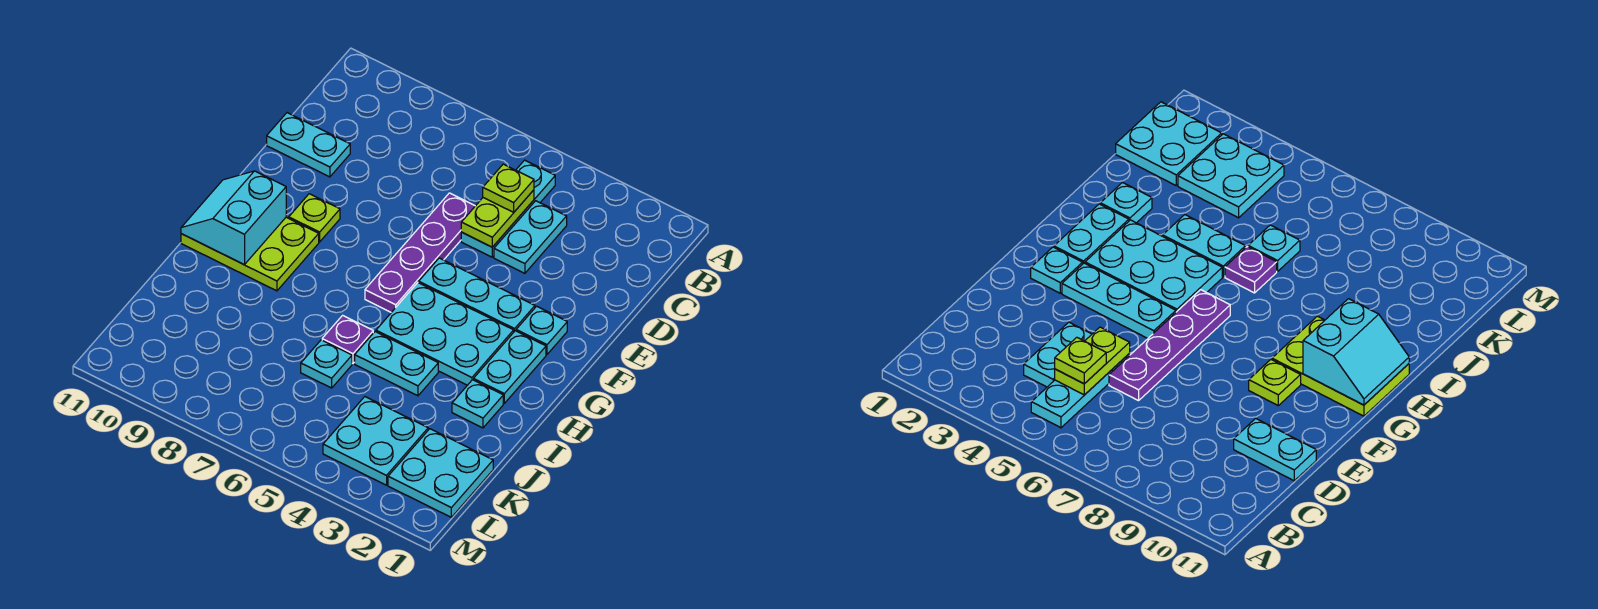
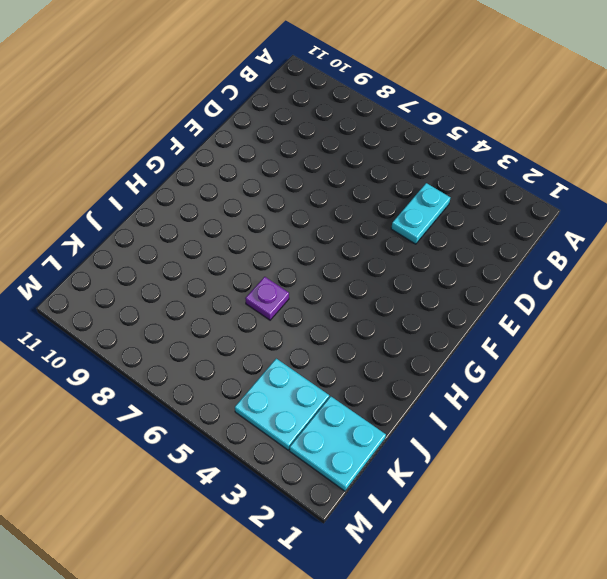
none -> cyan 1x3 plate [461,160,555,257]
none -> purple 1x4 plate [365,193,475,312]
none -> cyan 1x2 plate [267,113,350,177]

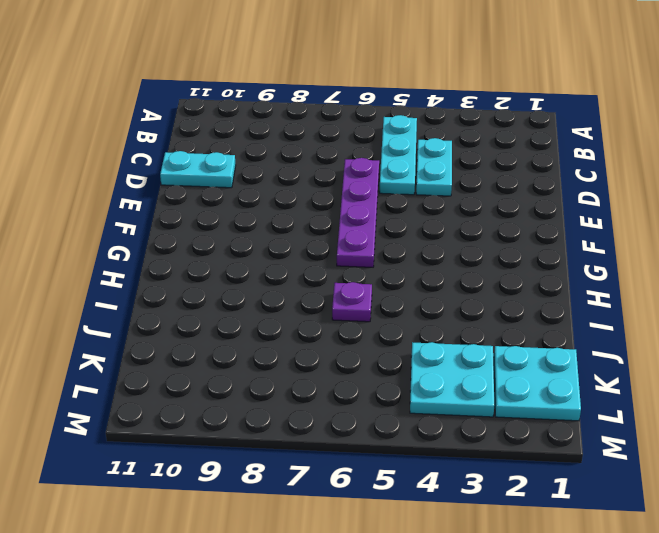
none -> cyan 1x1 plate [516,306,567,354]
none -> cyan 1x3 plate [419,258,535,331]
none -> lime 1x1 plate [289,194,340,242]

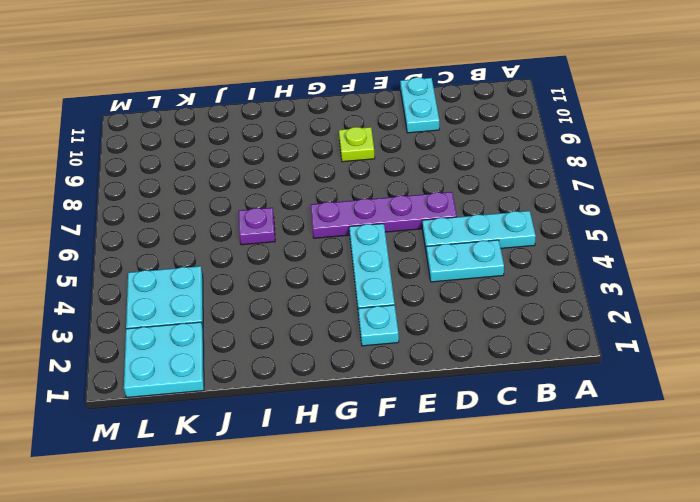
none -> cyan 1x2 plate [474,331,546,403]
none -> cyan 2x3 plate [376,283,514,385]
none -> lime 2x3 plate [181,217,319,291]

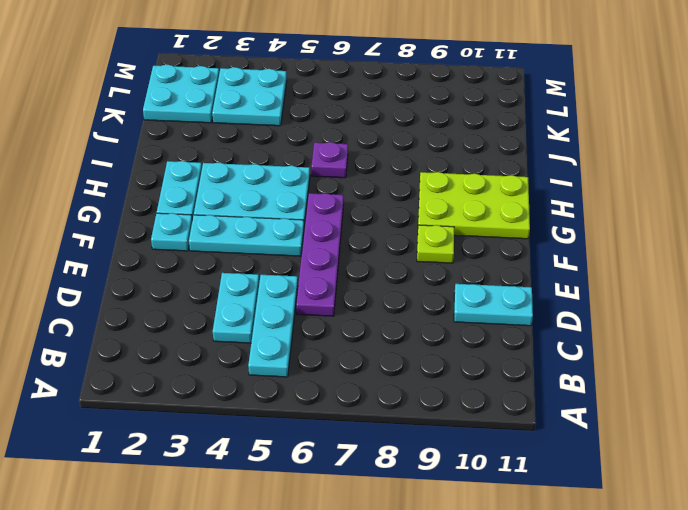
none -> cyan 1x1 plate [452,380,503,428]
none -> cyan 1x2 plate [355,332,438,396]
none -> cyan 1x1 plate [301,340,352,388]

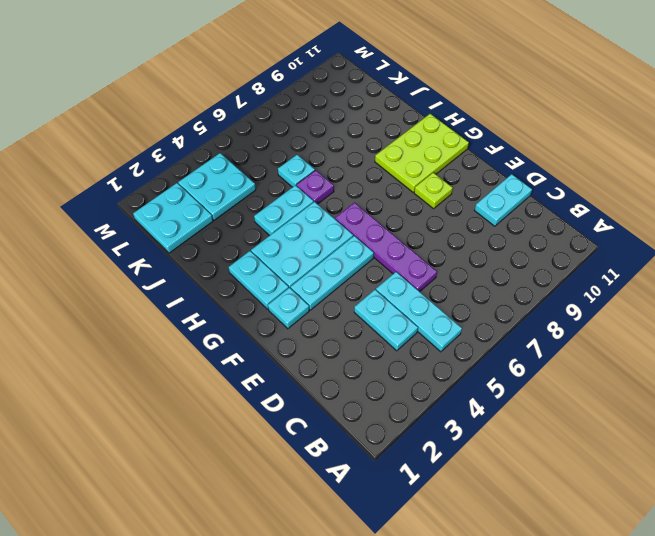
none -> cyan 1x1 plate [452,380,503,428]
none -> lime 1x2 plate [461,190,534,247]
none -> cyan 2x2 slope [181,171,286,265]

